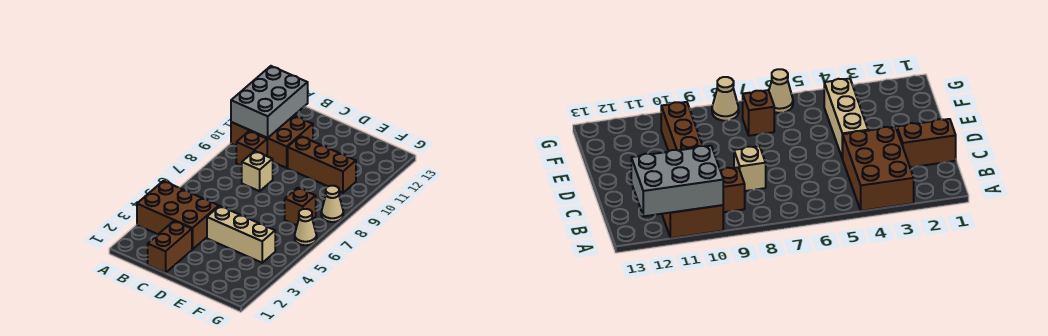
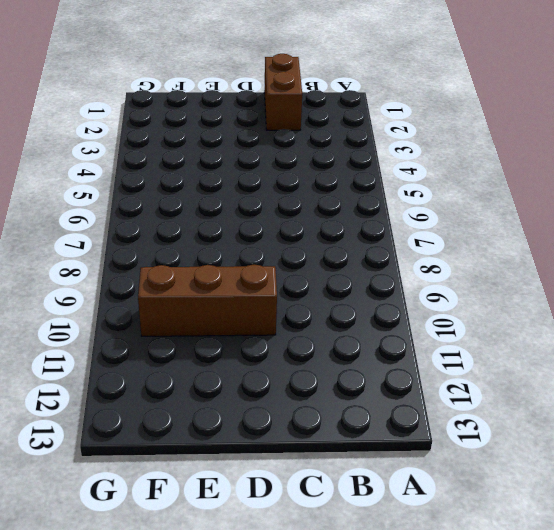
none -> brown 2x3 brick [137,181,219,250]
none -> brown 2x3 brick [231,116,313,168]

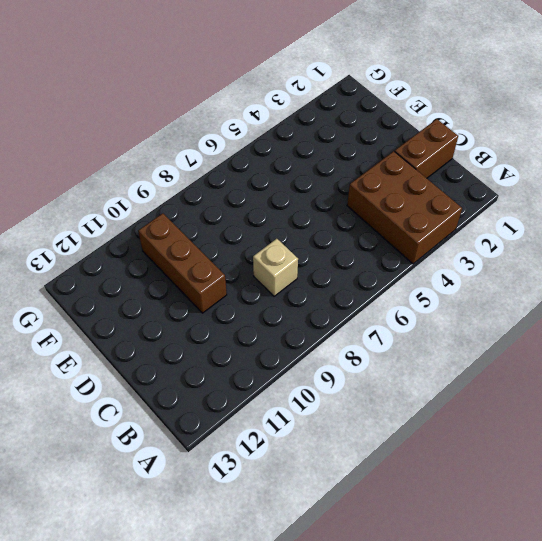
none -> brown 2x3 brick [231,116,313,168]
none -> brown 1x1 brick [236,131,267,166]

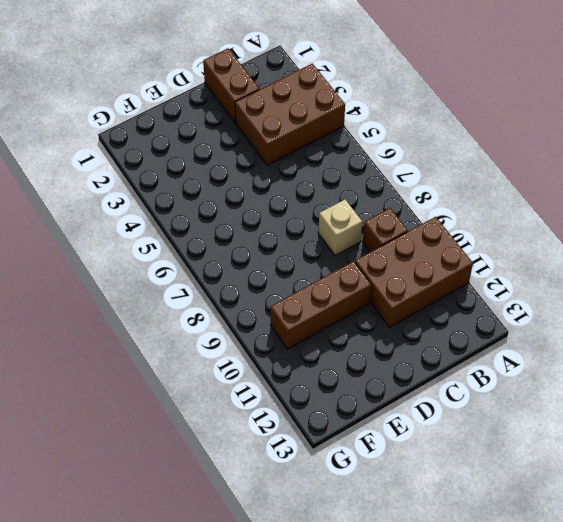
none -> tan 1x3 brick [207,206,275,263]
none -> brown 1x1 brick [285,188,316,225]

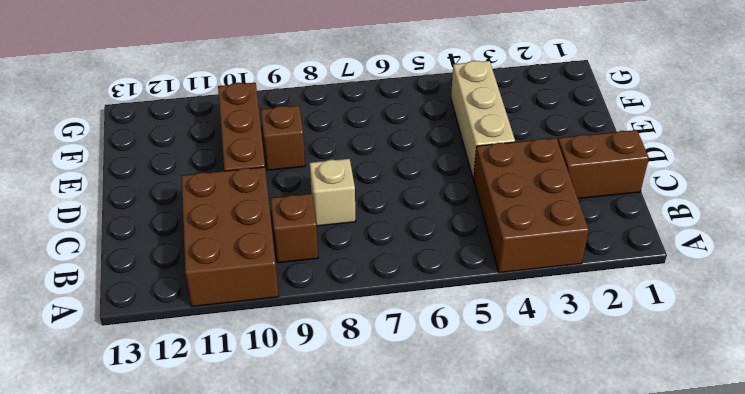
brown 1x1 brick [261,106,305,170] -> brown 1x1 brick moved to [285,188,316,225]
none -> tan 1x1 cone [295,209,317,245]
none -> tan 1x1 cone [321,186,343,222]

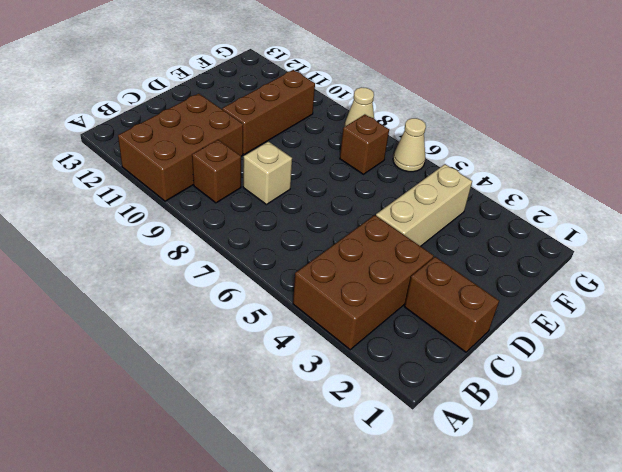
none -> grey 2x3 brick [231,66,308,138]

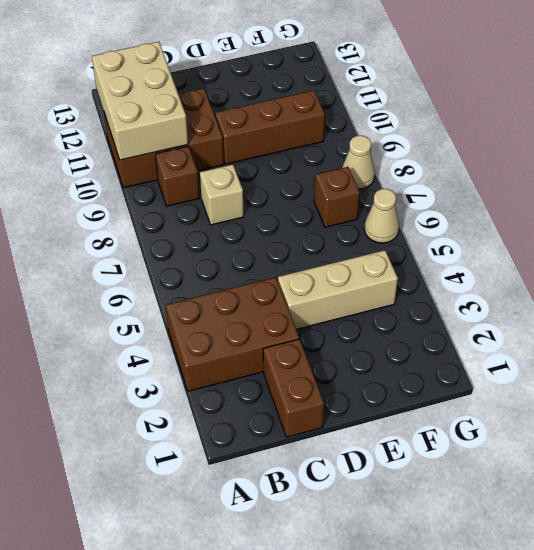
tan 2x3 brick [92,42,188,160] -> grey 2x3 brick [231,66,308,138]

